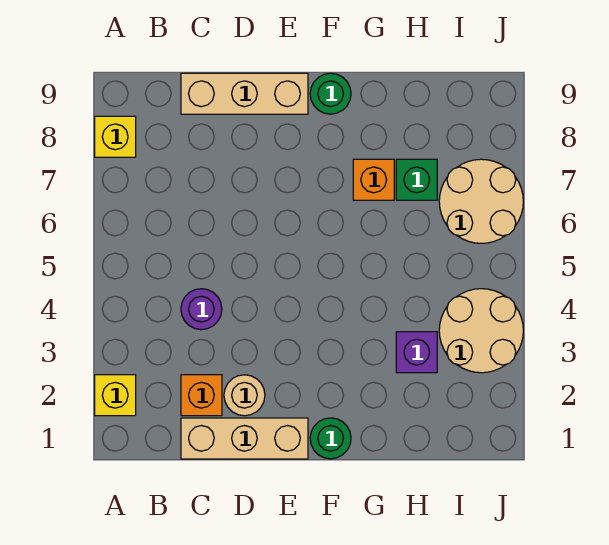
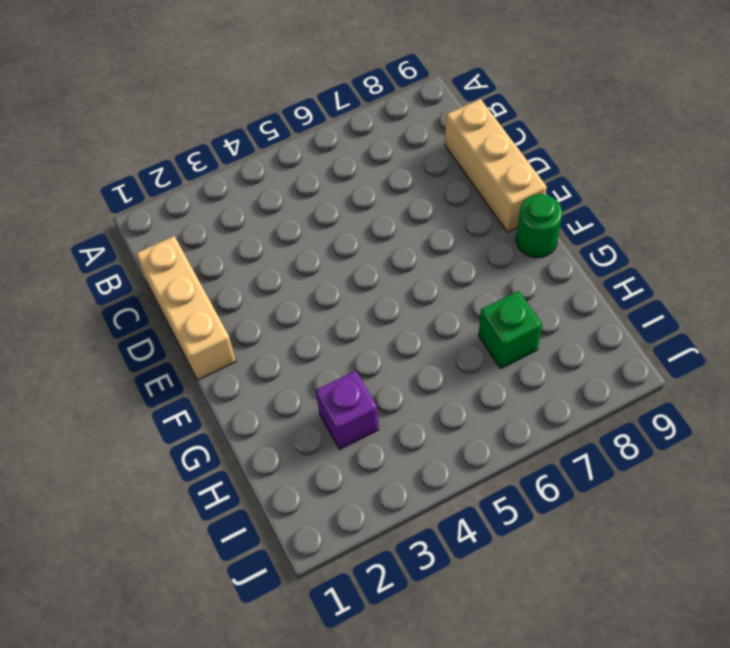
none -> yellow 1x1 brick [95,375,136,416]
none -> yellow 1x1 brick [95,116,136,157]
none -> orange 1x1 brick [181,375,222,416]

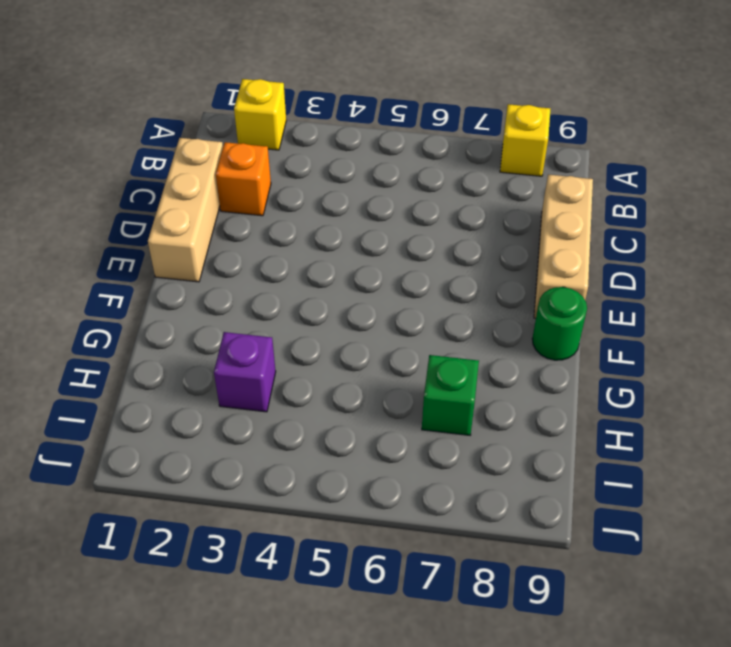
none -> purple 1x1 round brick [181,289,222,330]
none -> tan 1x1 round brick [224,375,265,416]
none -> green 1x1 round brick [310,418,351,459]

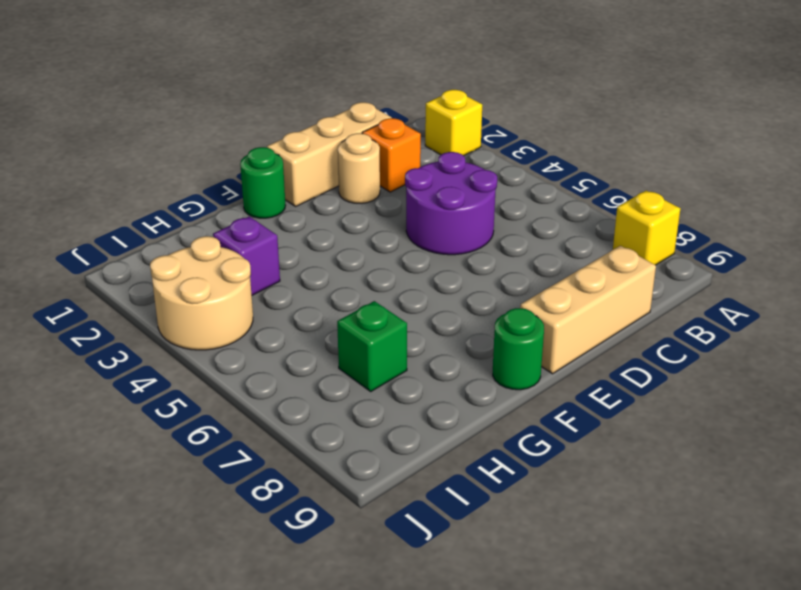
purple 2x2 round brick [405,152,497,255] -> purple 1x1 round brick [181,289,222,330]
none -> orange 1x1 brick [353,159,394,200]
none -> tan 2x2 round brick [439,159,523,243]

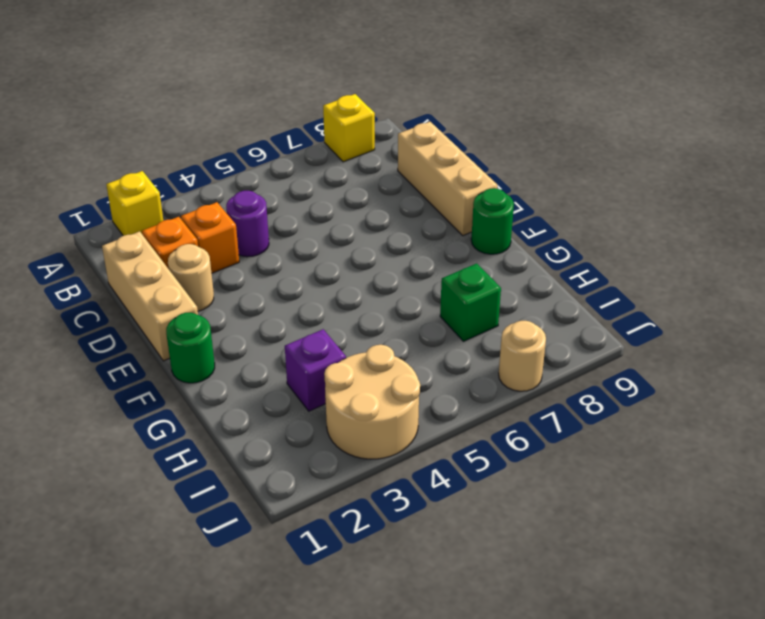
orange 1x1 brick [181,202,239,273] -> orange 1x1 brick moved to [353,159,394,200]
tan 1x1 round brick [499,321,546,391] -> tan 2x2 round brick [439,159,523,243]

